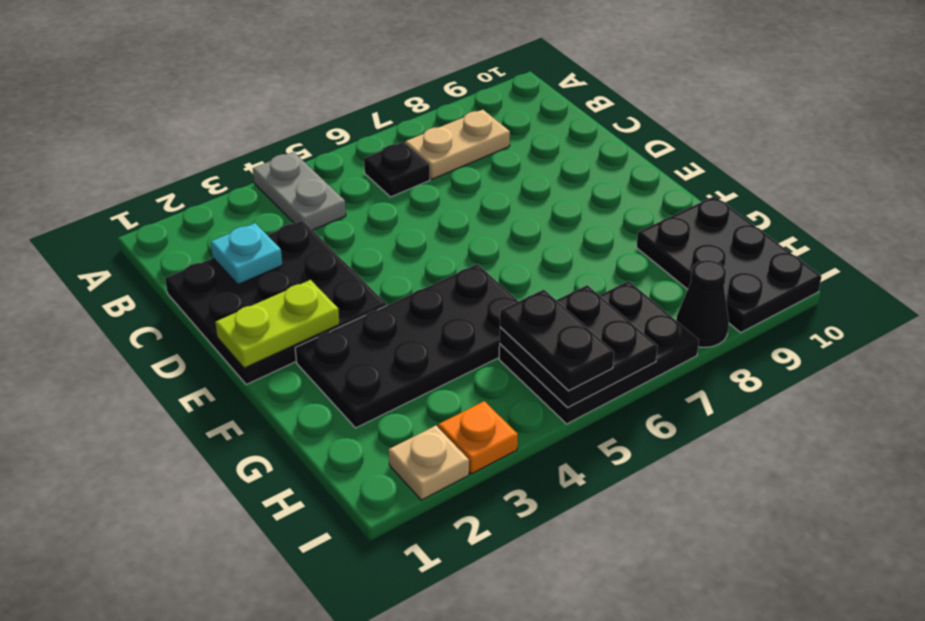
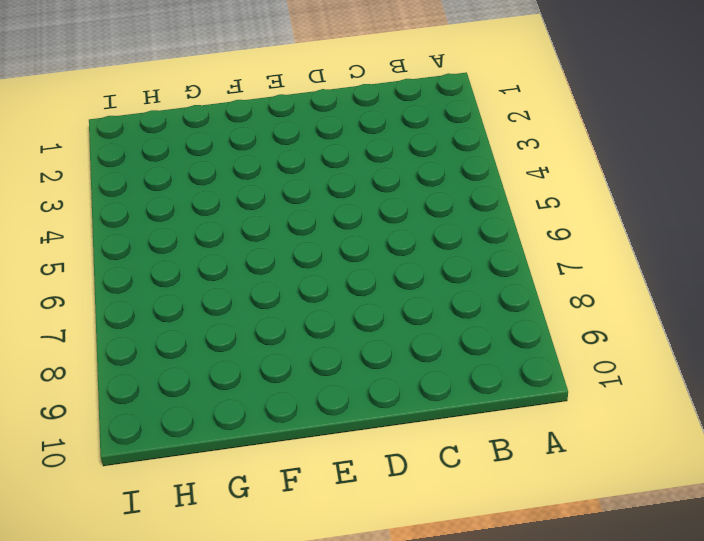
none -> grey 1x2 plate [253,152,346,230]
none -> black 1x1 plate [364,142,430,197]
none -> tan 1x2 plate [405,110,510,179]

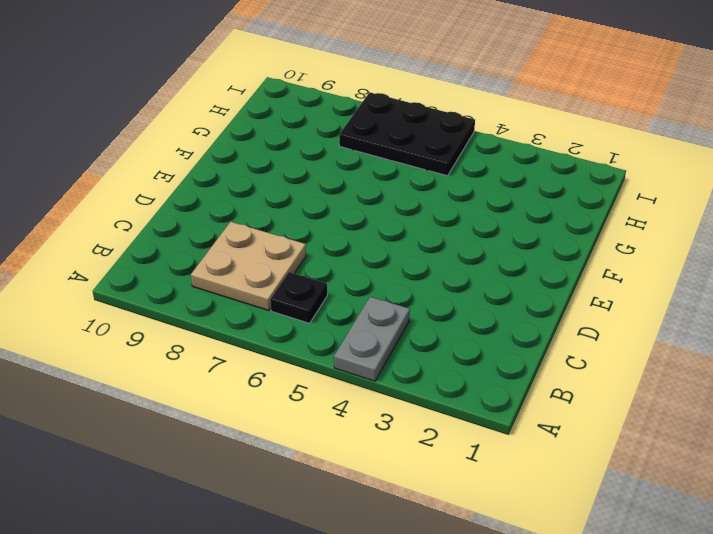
tan 2x2 plate [191,222,306,311] -> tan 1x2 plate [405,110,510,179]
none -> black 3x3 plate [165,221,386,385]
none -> black 2x4 plate [295,264,518,428]
none -> black 2x3 plate [637,196,821,332]

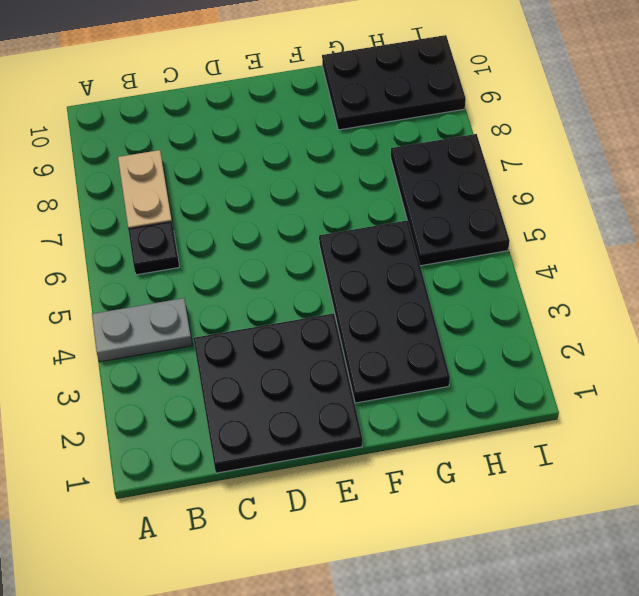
none -> tan 1x1 plate [389,426,469,500]
none -> orange 1x1 plate [438,401,518,474]
none -> black 1x1 cone [676,260,729,347]

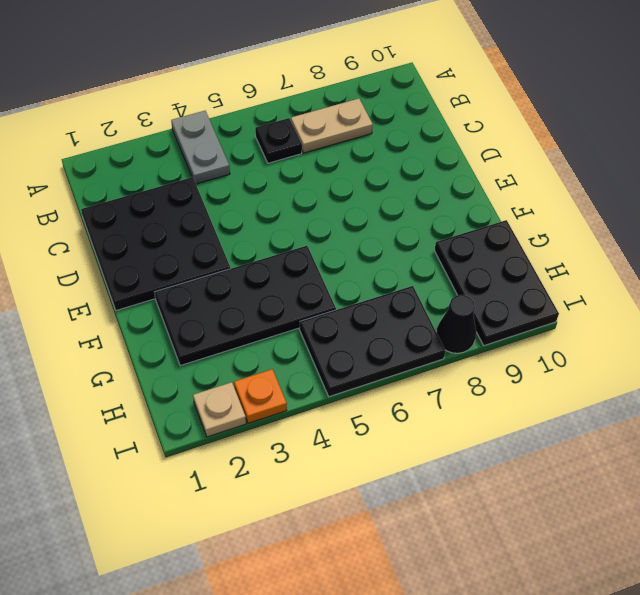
none -> cyan 1x1 plate [211,223,282,284]
none -> lime 1x2 plate [215,280,339,368]
none -> black 2x2 plate [500,285,658,407]

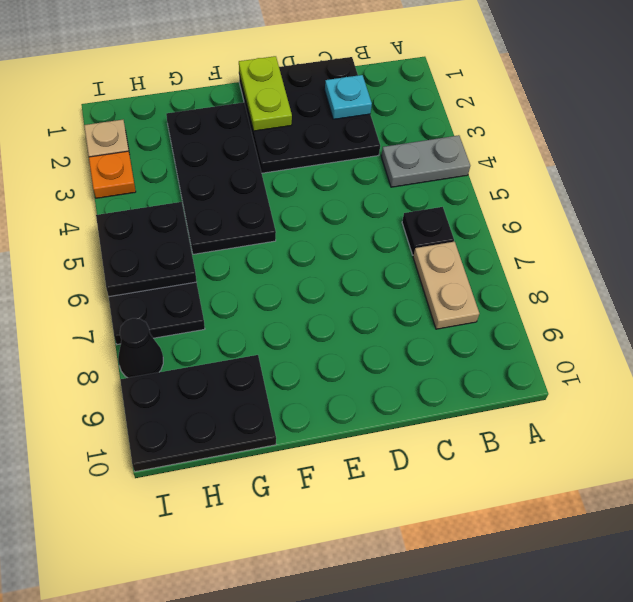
none -> black 1x2 plate [500,290,614,391]

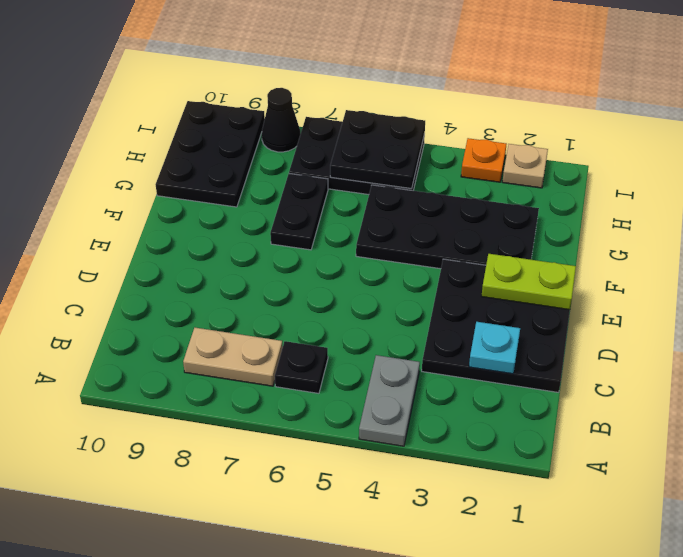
black 1x2 plate [270,174,328,250] -> black 1x2 plate moved to [500,290,614,391]

